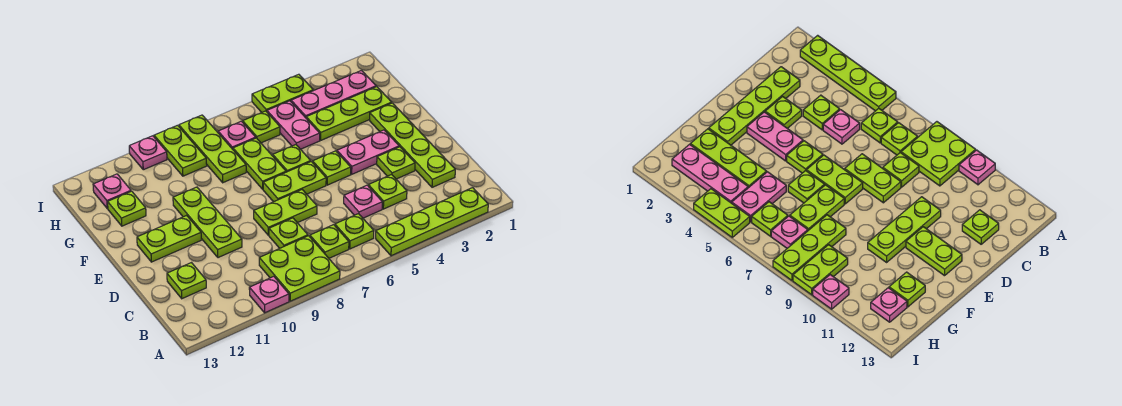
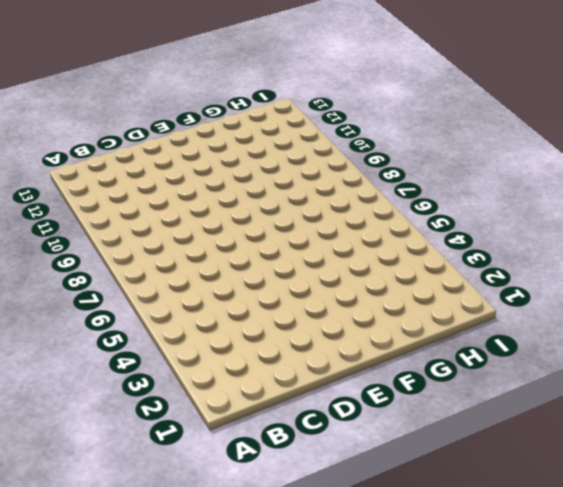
none -> lime 1x4 plate [376,188,488,256]
none -> lime 2x2 plate [259,236,340,301]
none -> pink 1x1 plate [249,276,289,313]
none -> lime 1x1 plate [335,214,374,249]

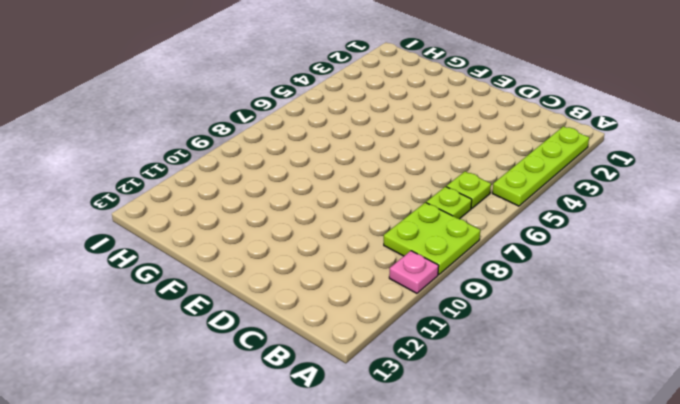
none -> lime 1x4 plate [370,103,455,187]
none -> lime 1x1 plate [368,175,407,209]
none -> pink 1x1 plate [344,185,382,218]
none -> lime 1x1 plate [269,218,308,248]

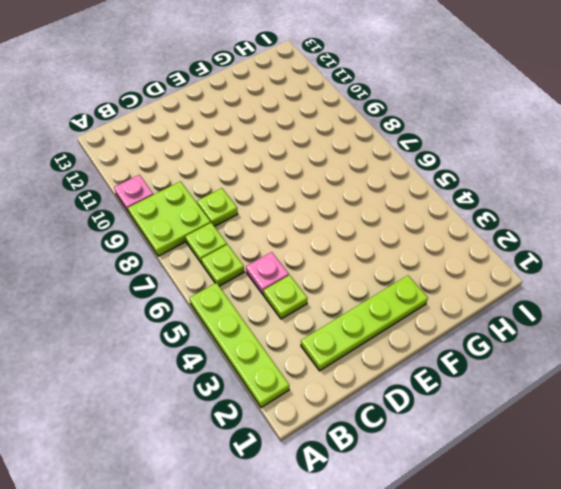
none -> lime 1x1 plate [167,263,206,299]
none -> lime 1x1 plate [377,147,415,179]
none -> lime 1x2 plate [254,190,317,235]
none -> lime 1x3 plate [173,187,242,258]

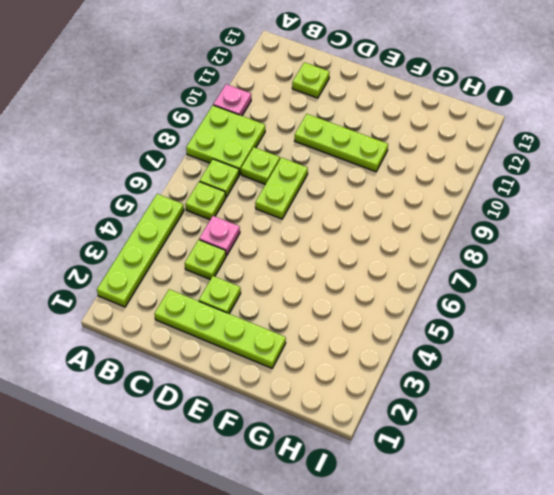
none -> pink 1x2 plate [337,130,399,174]
none -> lime 1x1 plate [313,151,351,185]
none -> lime 1x2 plate [263,161,326,202]
none -> lime 1x2 plate [137,215,201,262]

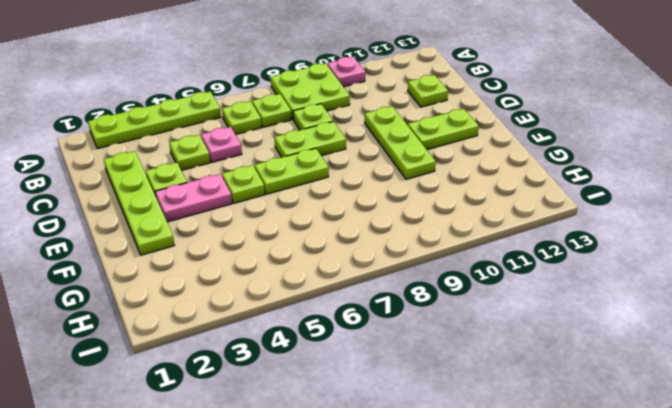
none -> lime 1x1 plate [273,145,311,172]
none -> lime 1x2 plate [233,138,286,189]
none -> lime 1x3 plate [306,87,392,140]
none -> pink 1x2 plate [267,101,320,149]

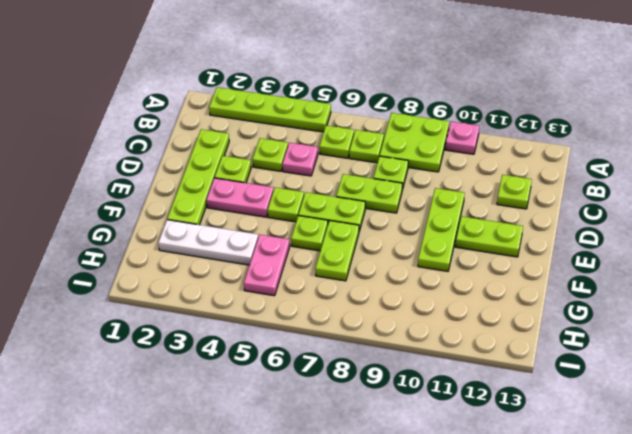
white 1x3 plate [158,220,258,265] -> lime 1x3 plate [306,87,392,140]
none -> lime 1x3 plate [179,115,246,183]
none -> lime 1x1 plate [108,191,146,226]
none -> pink 1x3 plate [291,71,376,118]
none -> lime 1x1 plate [243,111,280,143]

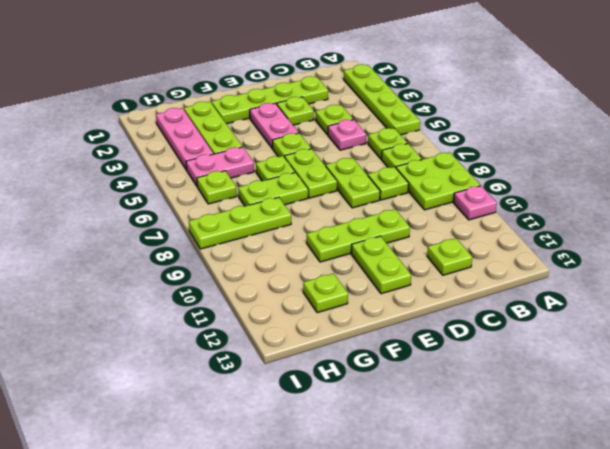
none -> pink 1x1 plate [218,121,256,149]
none -> lime 1x2 plate [154,125,207,176]
none -> pink 1x1 plate [93,174,131,208]
none -> lime 1x2 plate [252,74,313,112]

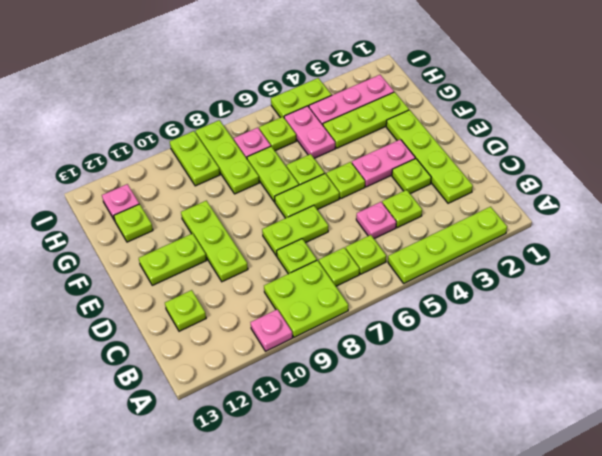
none -> pink 1x1 plate [129,136,167,170]

